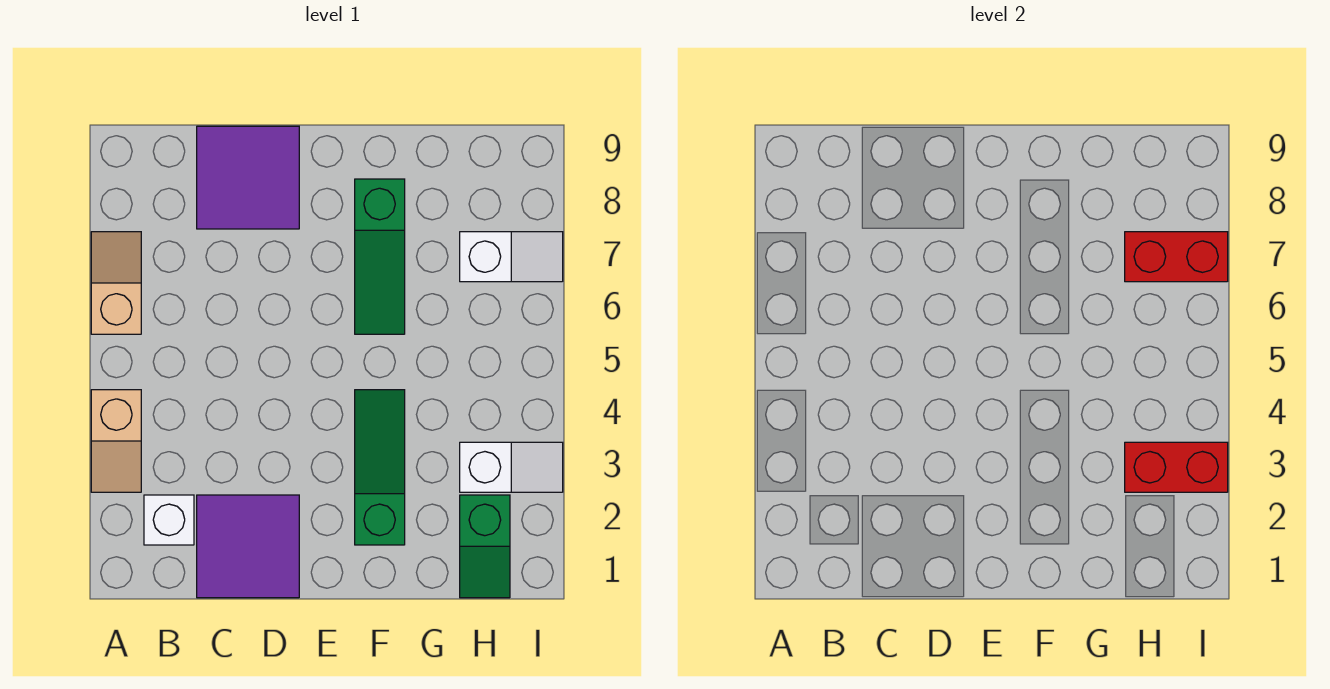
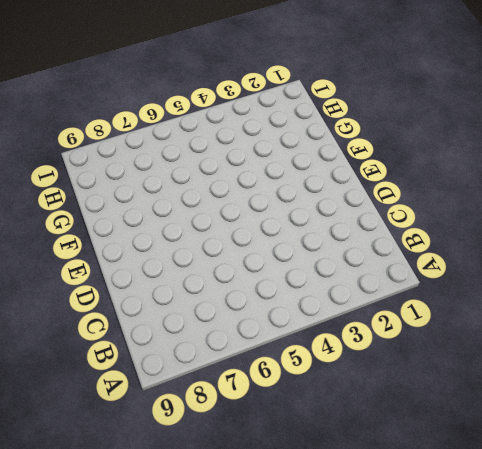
none -> tan 1x2 slope [91,390,141,492]
none -> tan 1x2 slope [91,232,141,334]
none -> white 1x1 brick [144,495,194,545]

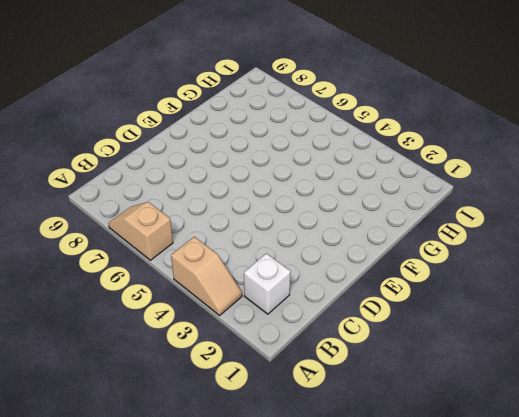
none -> purple 2x2 tile [197,495,299,598]
none -> purple 2x2 tile [197,126,299,229]
none -> green 1x3 slope [355,390,405,545]

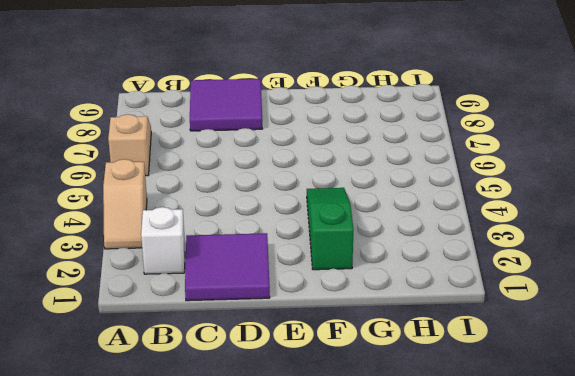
none -> green 1x3 slope [355,179,405,334]
none -> green 1x2 slope [460,495,510,598]
none -> white 1x2 slope [460,442,563,492]

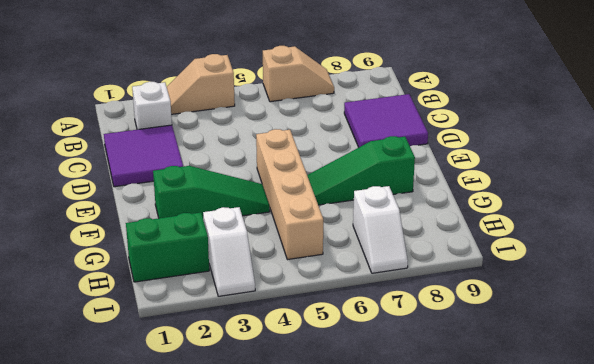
tan 1x4 brick [256,129,323,260] -> none
green 1x2 brick [126,213,209,282] -> green 1x2 slope [460,495,510,598]
none -> red 1x2 brick [1125,442,1228,492]
none -> red 1x2 brick [1125,232,1228,282]

